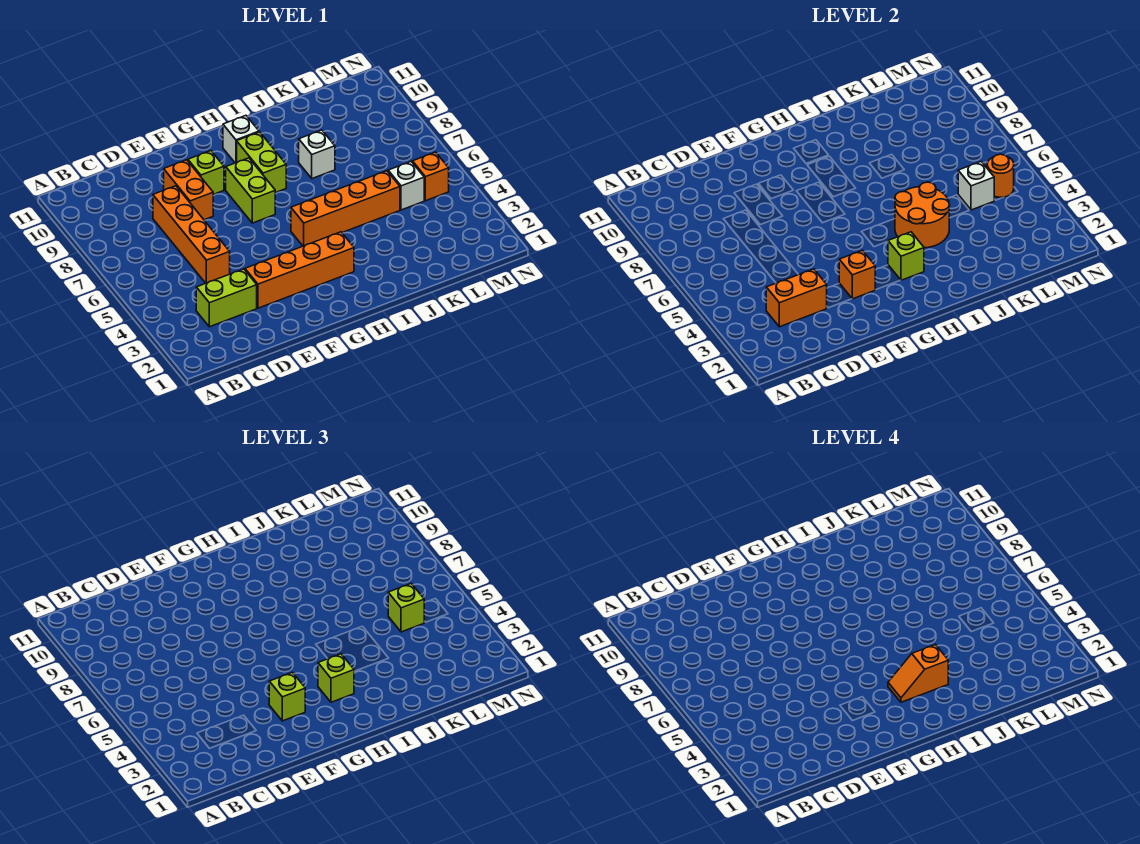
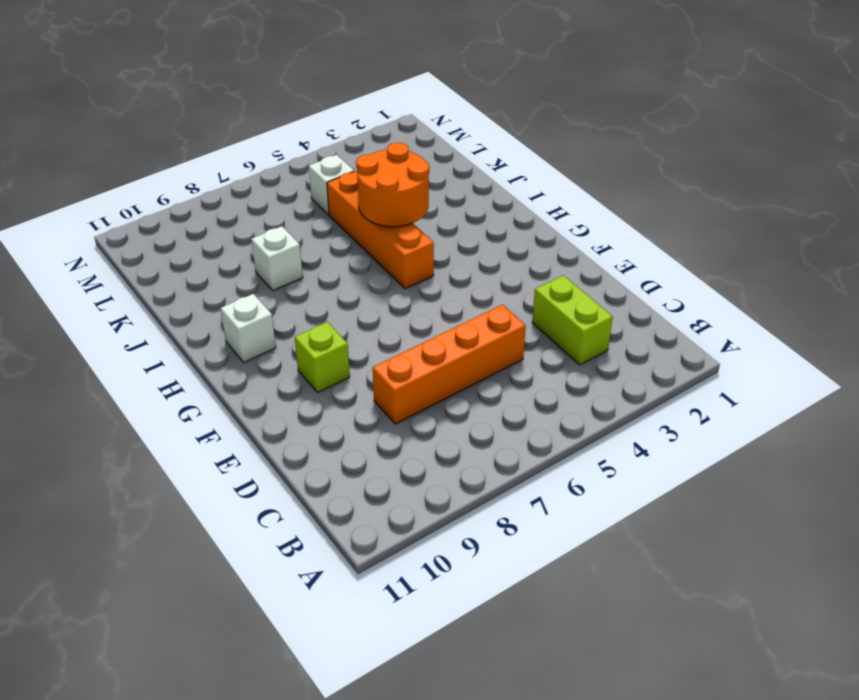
none -> orange 1x4 brick [245,232,354,308]
none -> orange 1x2 brick [164,160,213,220]
none -> lime 1x2 brick [226,158,275,223]

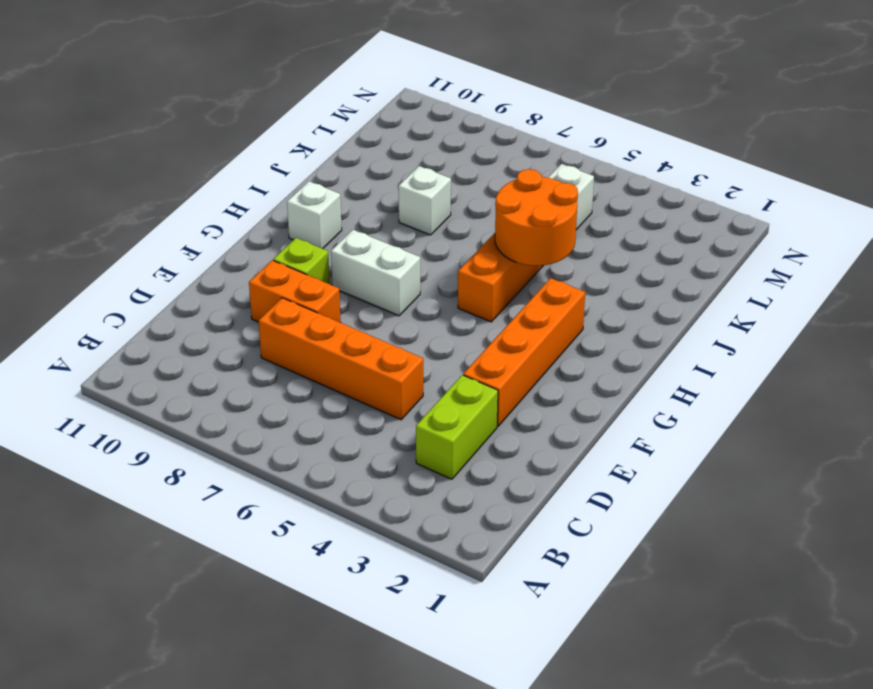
white 1x2 brick [331,230,420,316] -> lime 1x2 brick [226,158,275,223]
none -> lime 1x2 brick [237,132,286,193]
none -> orange 1x1 brick [413,152,449,201]
none -> orange 1x2 brick [766,269,827,327]

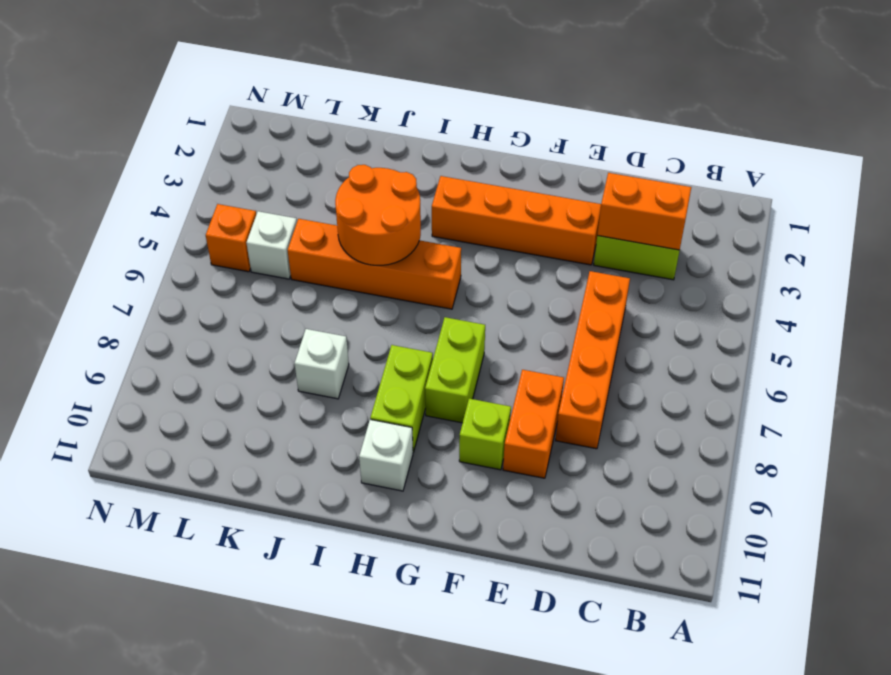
none -> orange 1x1 brick [839,250,875,299]
none -> lime 1x1 brick [888,232,924,280]
none -> white 1x1 brick [958,162,994,210]

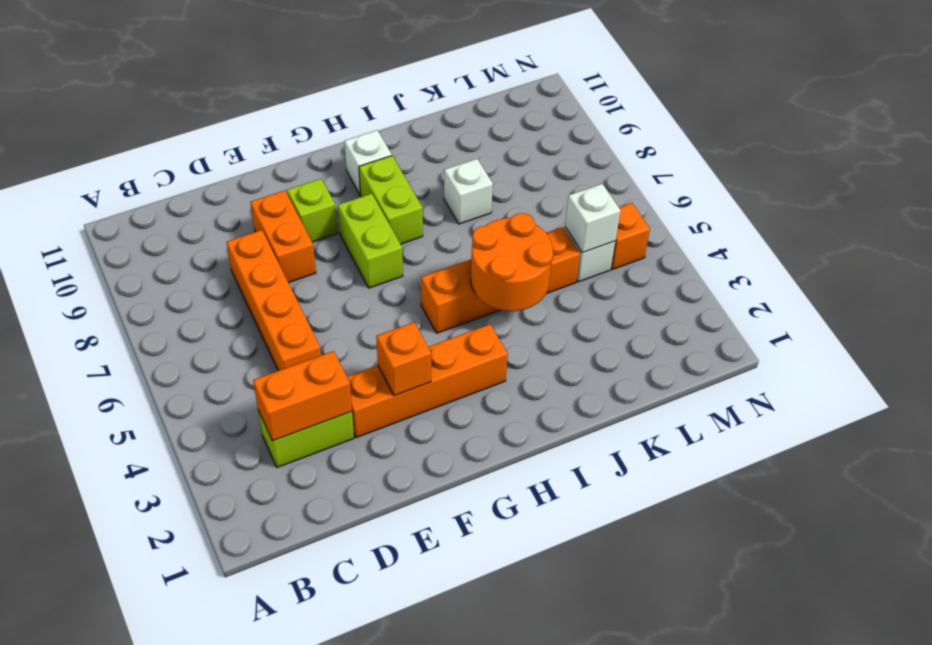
none -> lime 1x1 brick [888,232,924,280]
none -> orange 1x1 round brick [987,154,1014,198]
none -> lime 1x1 brick [269,672,305,721]

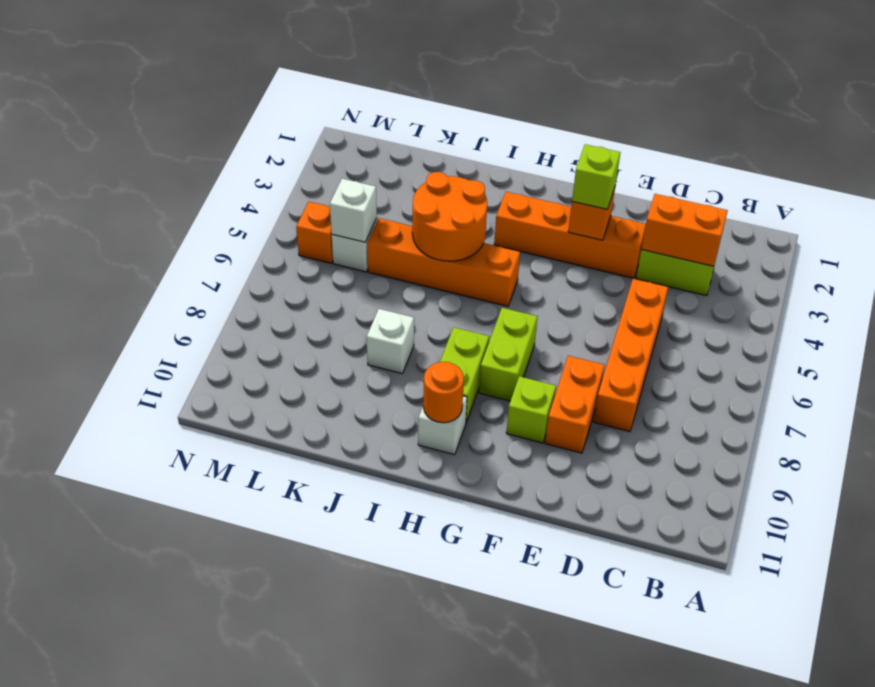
orange 1x1 round brick [423,362,464,423] -> orange 1x1 round brick moved to [987,154,1014,198]
none -> lime 1x1 brick [888,232,924,280]
none -> lime 1x1 brick [318,654,354,702]
none -> lime 1x1 brick [388,584,424,632]

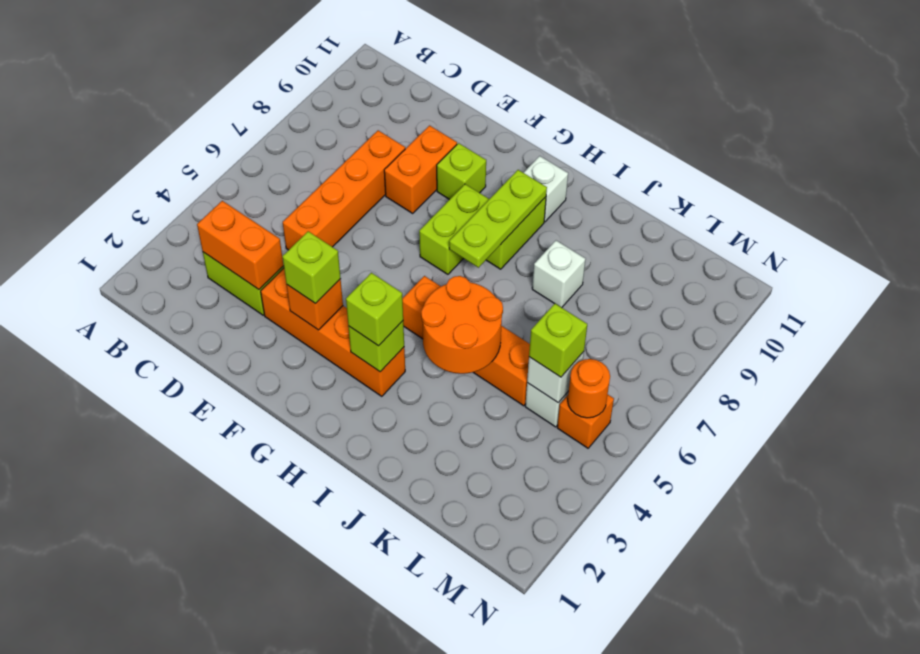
lime 1x3 plate [449,170,547,268] -> none
none -> orange 1x2 slope [888,645,948,702]

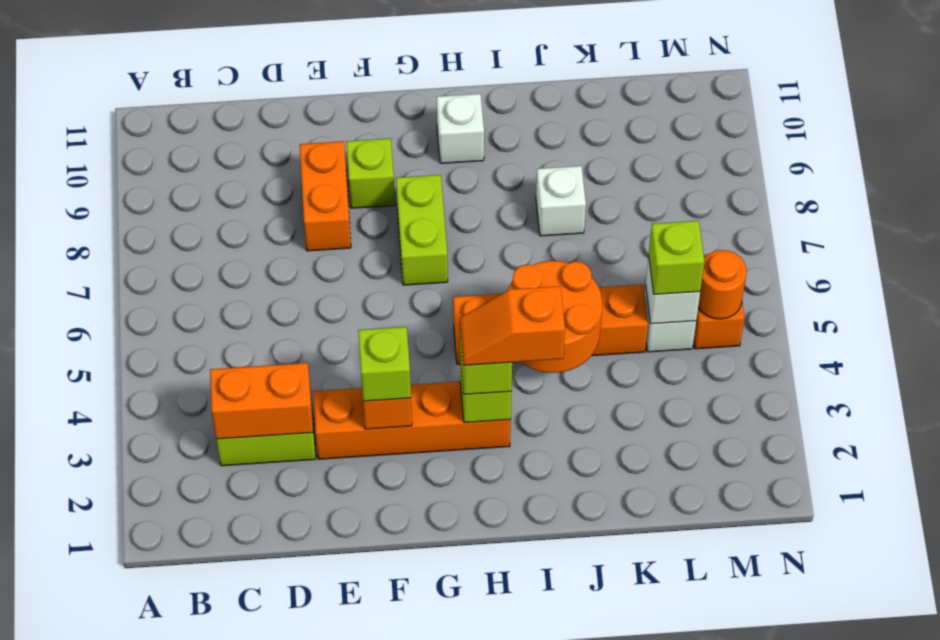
none -> orange 1x4 brick [153,186,230,283]
none -> lime 1x2 brick [237,132,286,193]

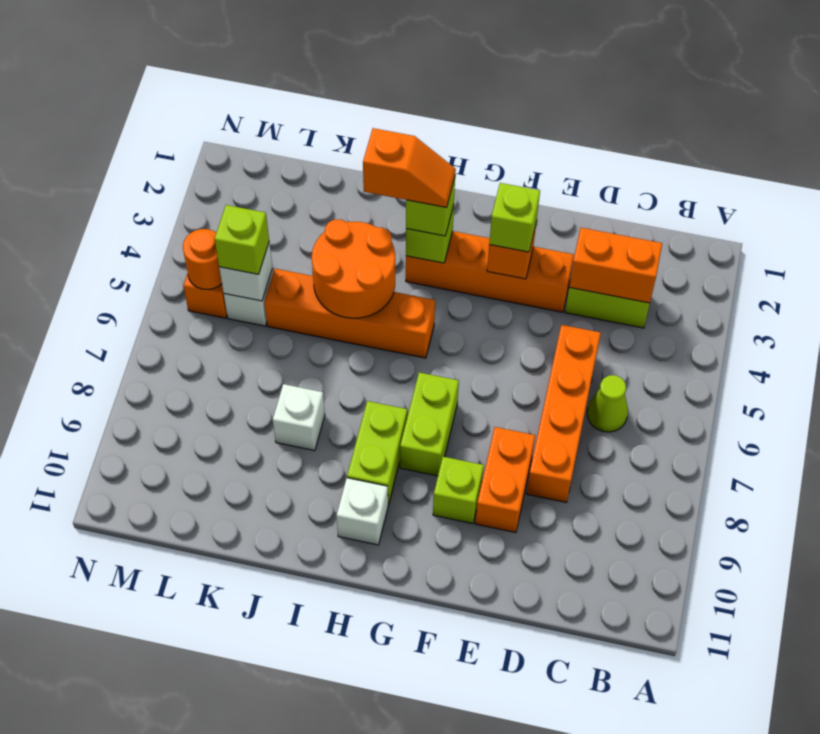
lime 1x1 cone [587,375,628,432] -> none

